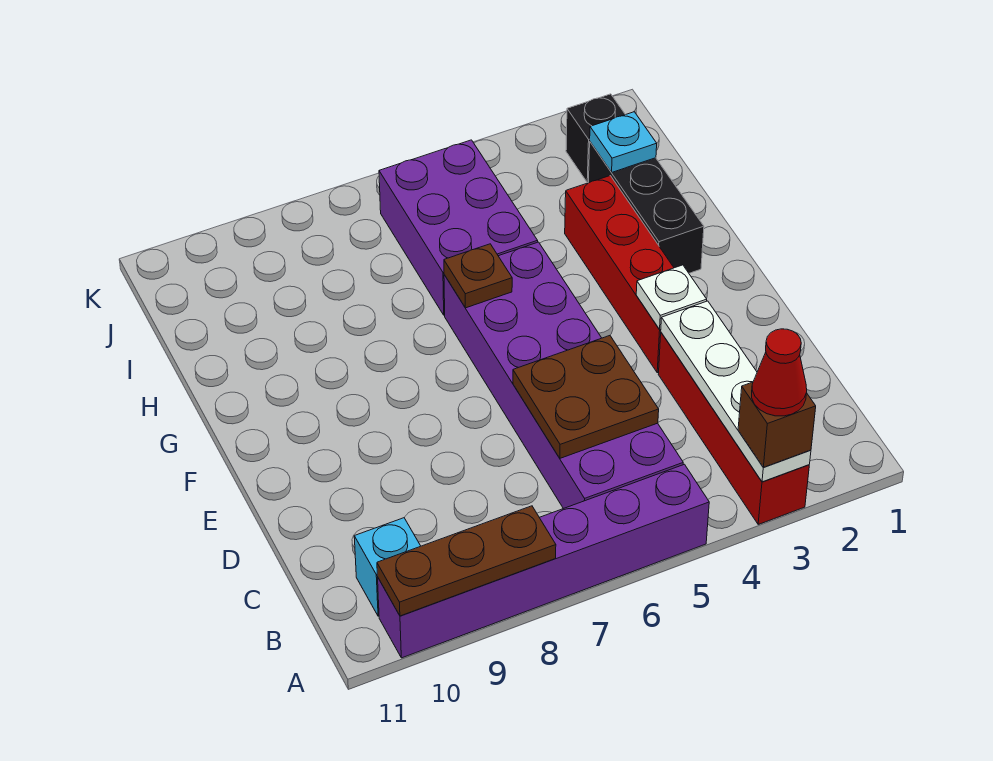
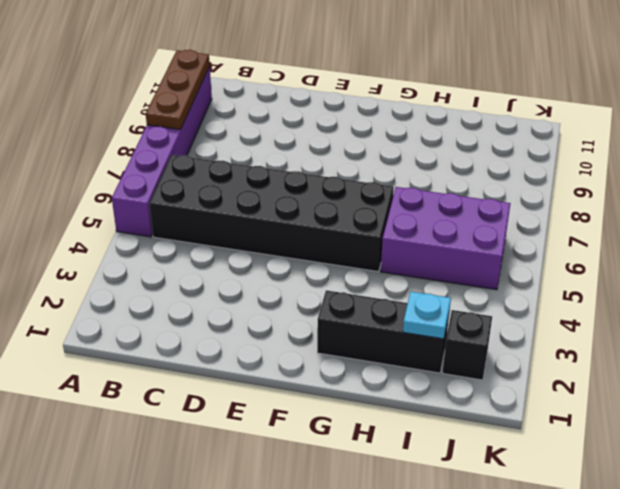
black 2x6 brick [149,155,394,272] -> purple 2x6 brick [444,242,683,509]
none -> red 1x4 brick [658,333,809,524]
none -> cyan 1x1 brick [354,518,420,616]
none -> red 1x4 brick [565,176,674,373]

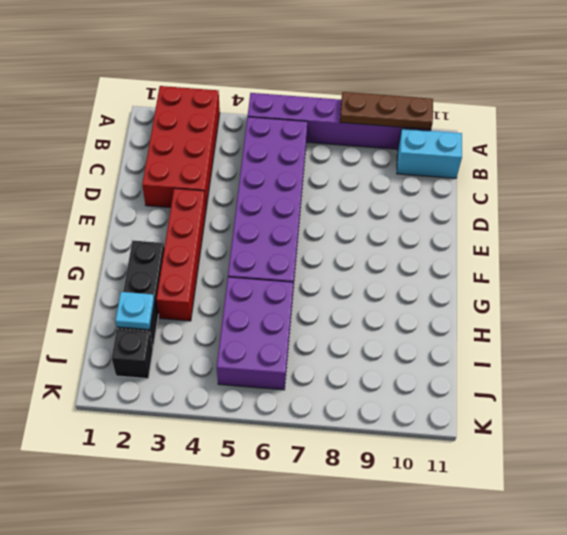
red 2x4 brick [142,86,220,208] -> red 1x4 brick [658,333,809,524]
cyan 1x2 brick [397,129,462,178] -> cyan 1x1 brick [354,518,420,616]
none -> white 1x4 plate [661,301,811,482]
none -> brown 2x2 plate [513,336,659,458]
none -> white 1x1 plate [636,265,707,330]

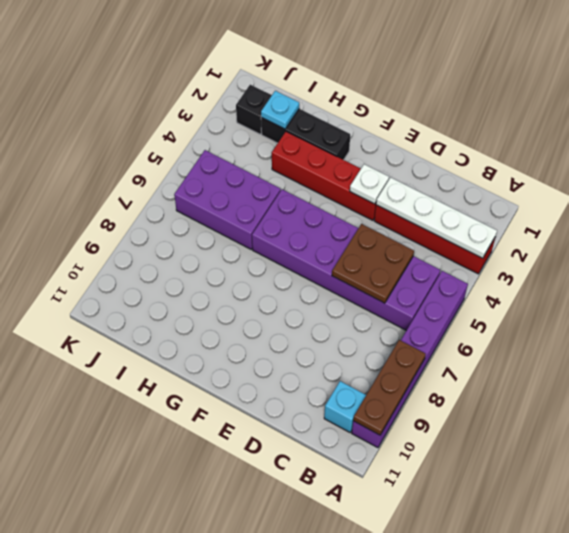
none -> brown 1x1 plate [444,244,512,308]
none -> brown 1x1 brick [738,382,816,467]
none -> red 1x1 cone [752,329,807,416]

